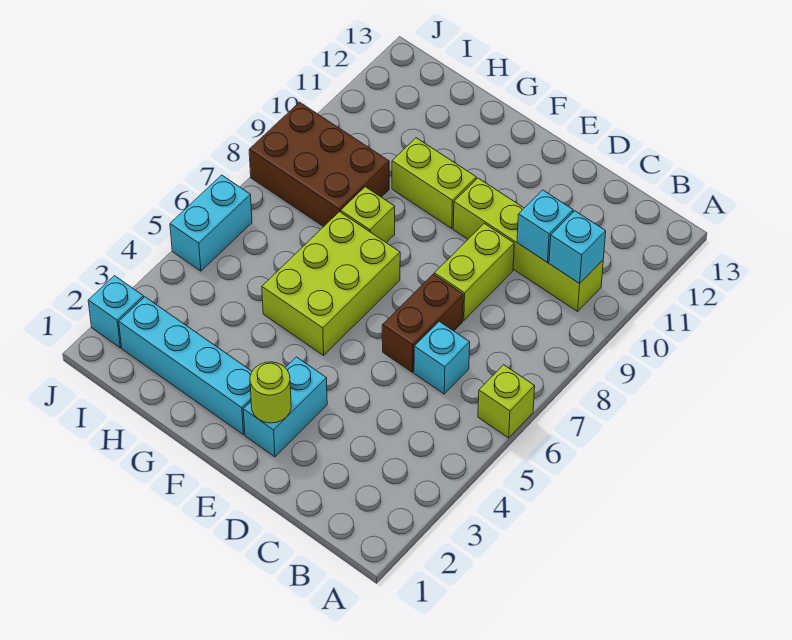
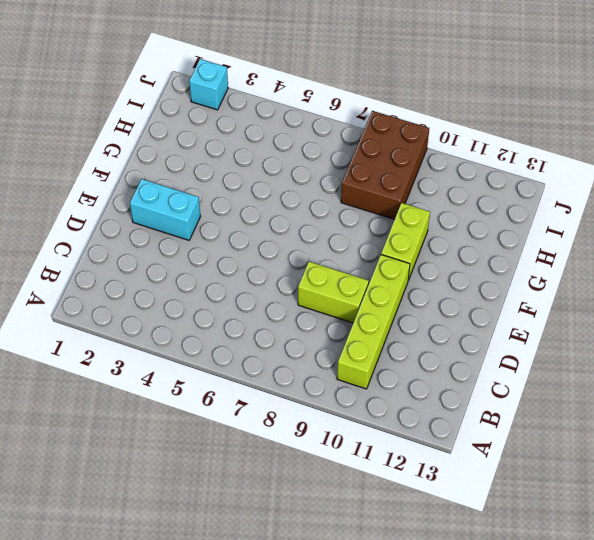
none -> lime 1x1 brick [478,365,535,438]
none -> cyan 1x1 brick [414,321,470,394]
none -> brown 1x2 brick [382,274,463,372]

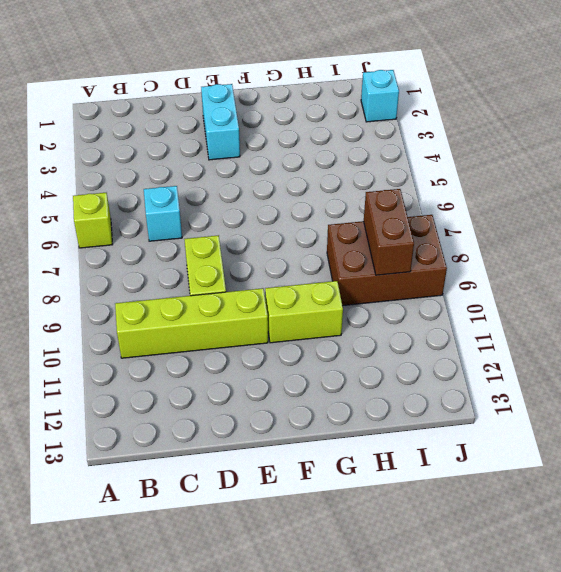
brown 1x2 brick [364,189,414,275] -> brown 1x2 brick moved to [382,274,463,372]
none -> cyan 1x4 brick [119,297,252,435]
none -> lime 2x3 brick [262,212,400,355]
none -> lime 1x1 brick [341,187,395,242]

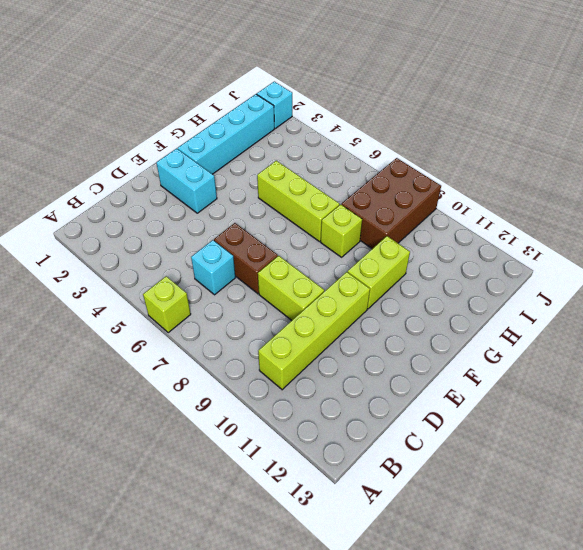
lime 1x3 brick [257,161,340,242] -> lime 2x3 brick [262,212,400,355]
none -> cyan 1x2 brick [170,175,252,271]
none -> cyan 1x1 brick [549,211,606,284]
none -> cyan 1x1 brick [517,190,573,262]

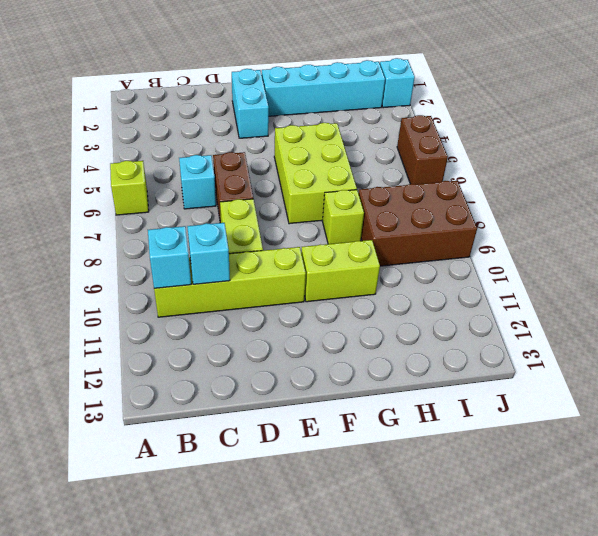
brown 1x2 brick [397,115,448,184] -> cyan 1x2 brick [170,175,252,271]
none -> lime 1x1 round brick [250,362,291,423]

